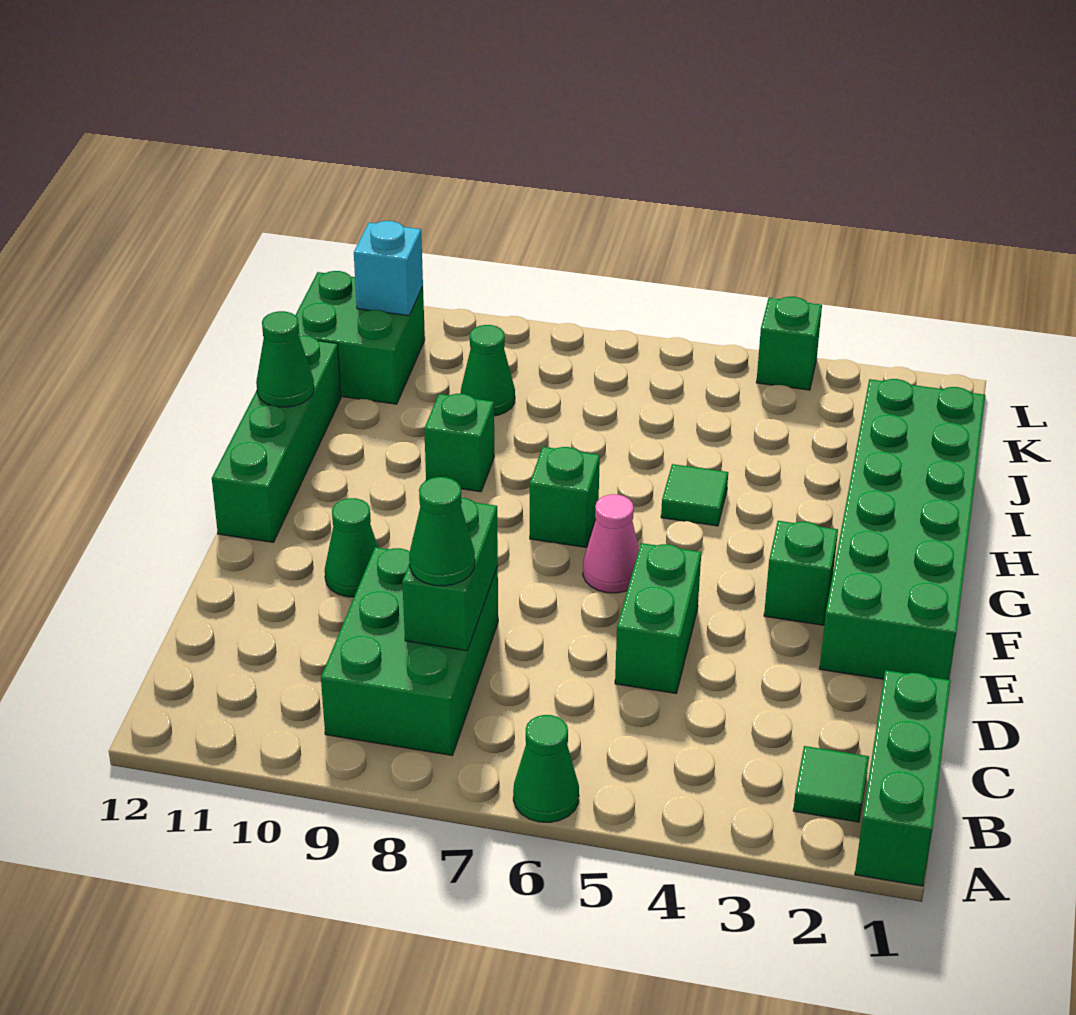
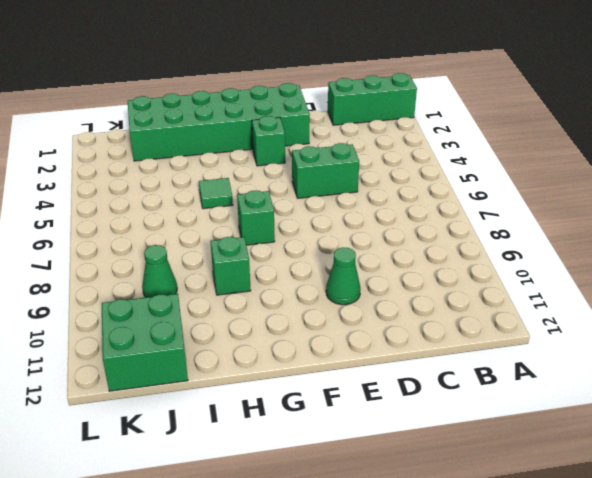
none -> green 1x1 cone [513,715,579,822]
none -> green 1x1 tile [793,746,869,822]
none -> green 2x3 brick [321,547,498,755]

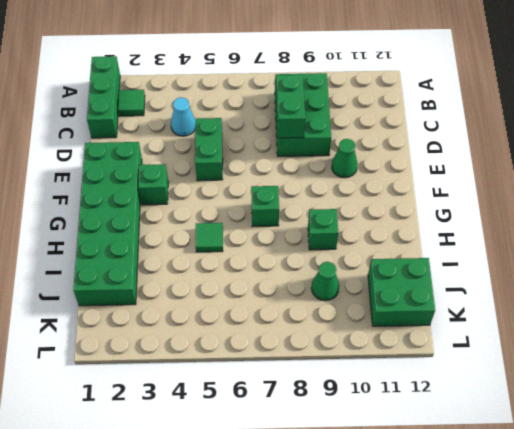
cyan 1x1 cone [171,97,196,136] -> none
none -> green 1x1 cone [513,715,579,822]
none -> pink 1x1 cone [583,494,639,593]
none -> green 1x4 brick [212,336,341,542]

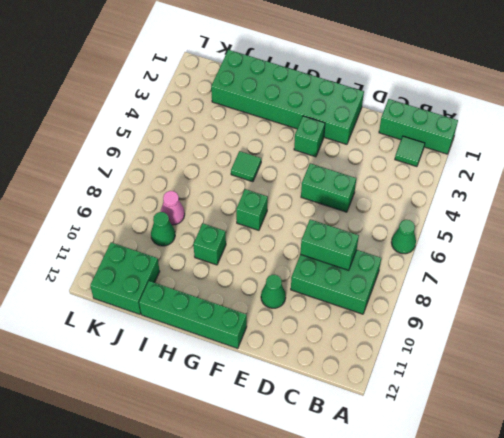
pink 1x1 cone [161,191,185,225] -> pink 1x1 cone moved to [583,494,639,593]
none -> green 1x1 brick [756,297,822,390]
none -> green 1x1 cone [256,311,314,407]
none -> cyan 1x1 brick [354,221,423,316]

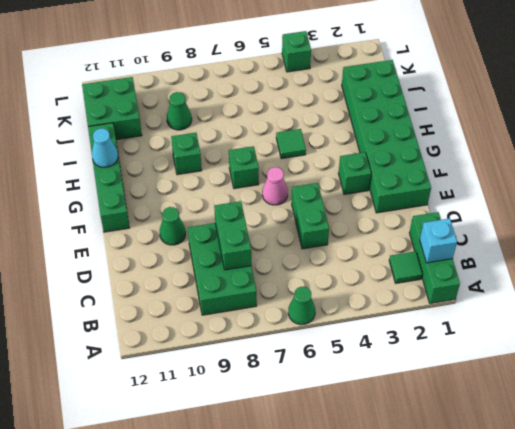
cyan 1x1 brick [420,218,457,263] -> cyan 1x1 brick moved to [354,221,423,316]
cyan 1x1 cone [92,128,118,167] -> green 1x1 cone [256,311,314,407]
none -> green 1x1 cone [409,477,475,586]

